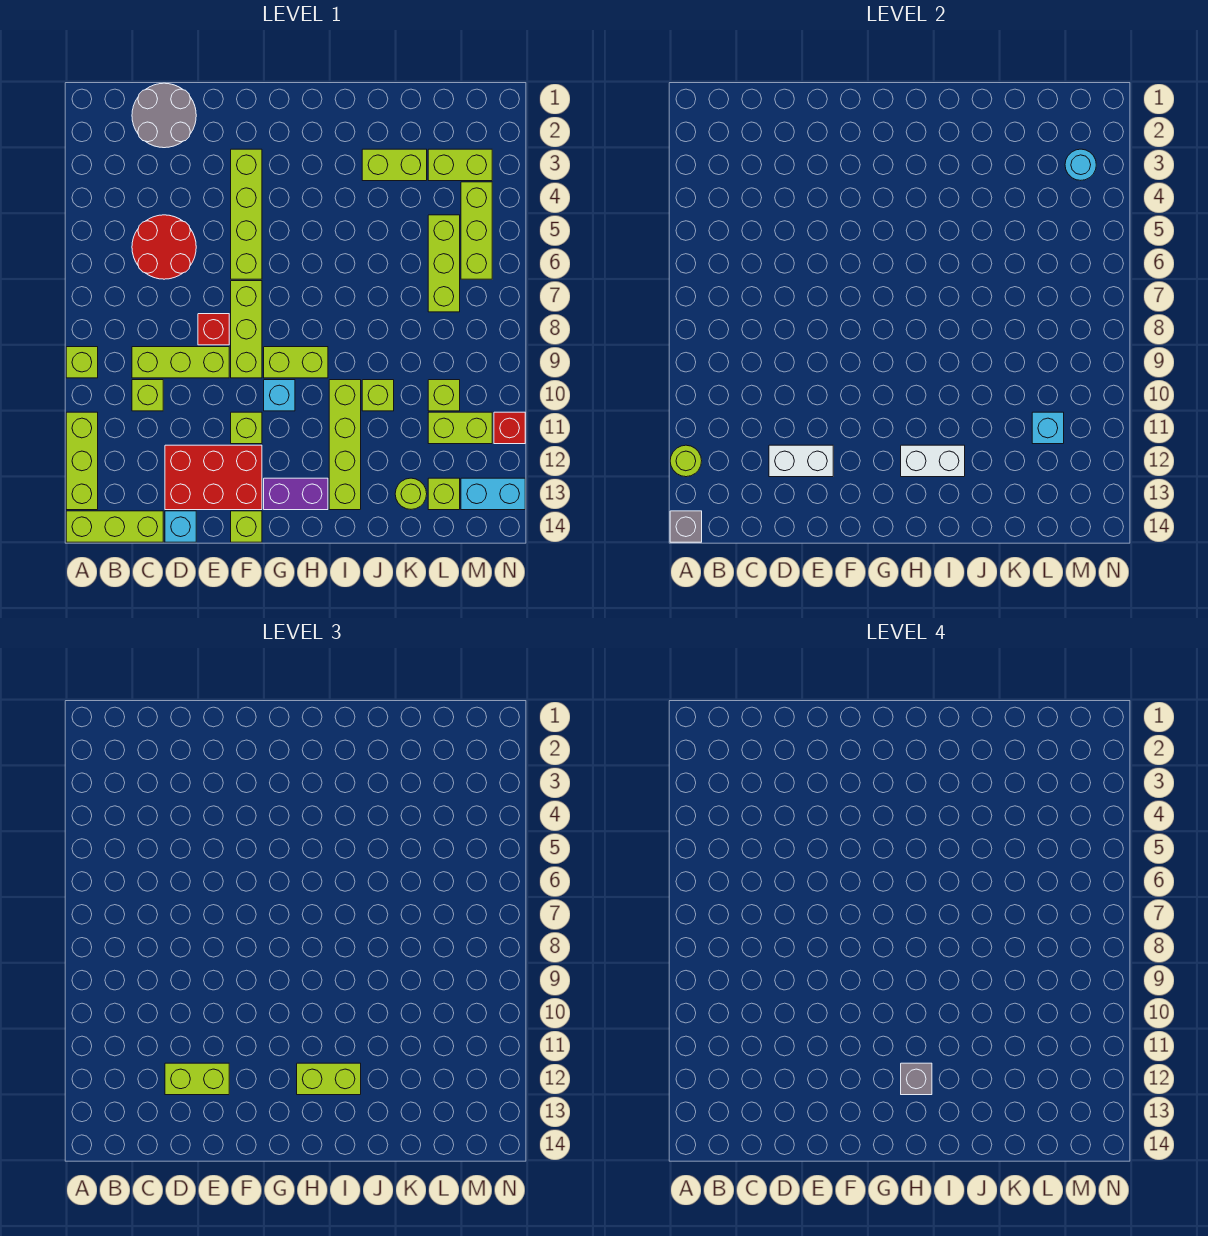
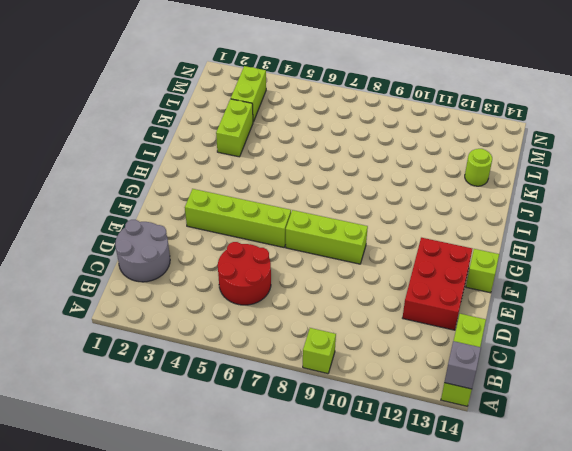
none -> lime 1x3 brick [66,412,98,510]
none -> lime 1x3 brick [132,347,229,378]
none -> lime 1x1 brick [132,380,163,411]
none -> cyan 1x1 brick [165,511,196,542]

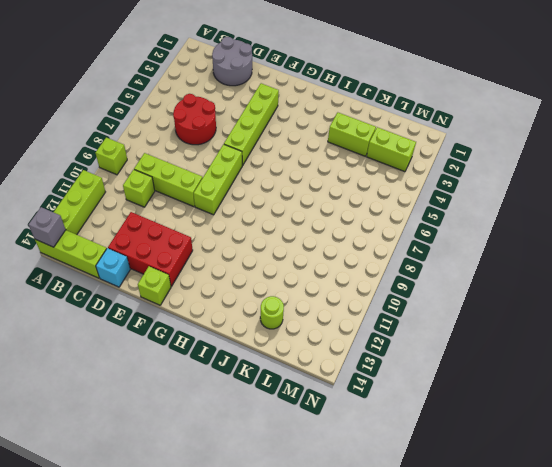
none -> red 1x1 brick [198,314,229,345]
none -> lime 1x1 brick [231,412,262,444]
none -> lime 1x2 brick [264,347,328,378]
none -> cyan 1x1 brick [264,380,295,411]

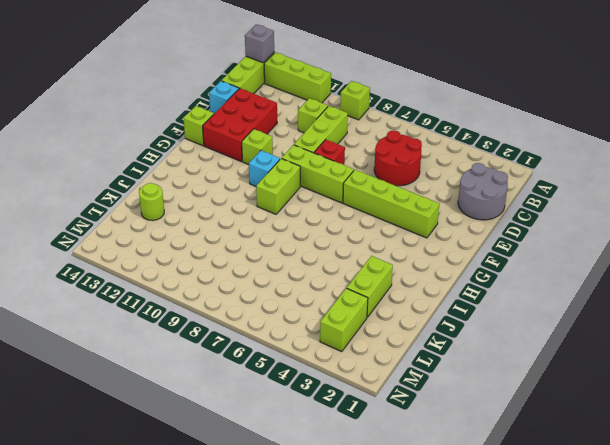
none -> purple 1x2 brick [264,478,328,510]
none -> lime 1x4 brick [329,380,361,510]
none -> lime 1x1 brick [362,380,394,411]
none -> lime 1x3 brick [428,215,460,312]

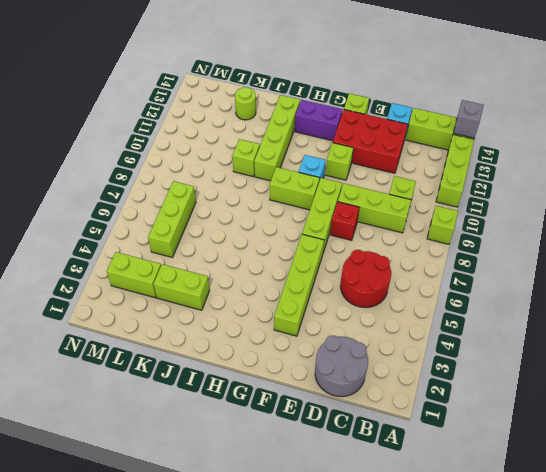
none -> lime 1x1 brick [428,380,460,411]
none -> lime 1x2 brick [428,412,492,444]
none -> lime 1x1 brick [428,478,460,510]
none -> lime 1x3 brick [461,182,492,279]

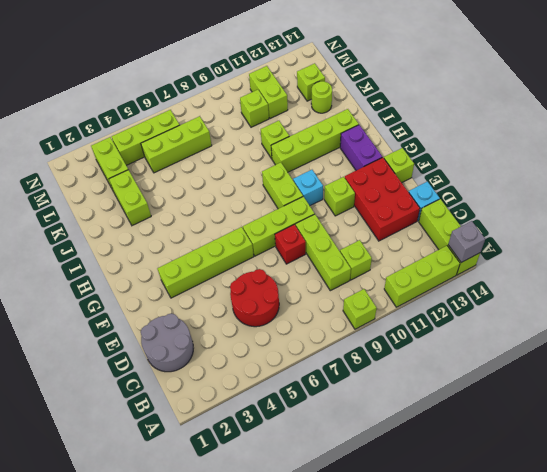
none -> cyan 1x2 brick [461,478,525,510]
none -> red 1x1 brick [494,412,525,444]
none -> lime 1x1 round brick [670,445,702,477]
none -> white 1x2 brick [769,445,833,477]

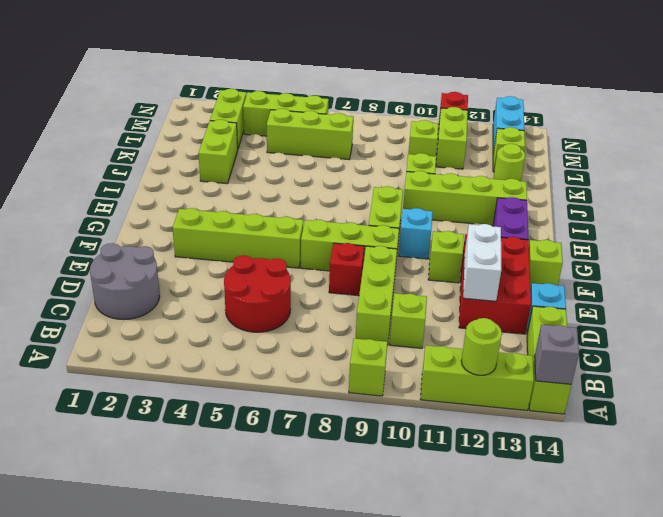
none -> white 1x2 brick [901,445,965,477]
none -> cyan 1x1 brick [1032,412,1064,444]
none -> cyan 1x1 round brick [1065,149,1096,180]
none -> lime 1x2 brick [165,1063,229,1095]

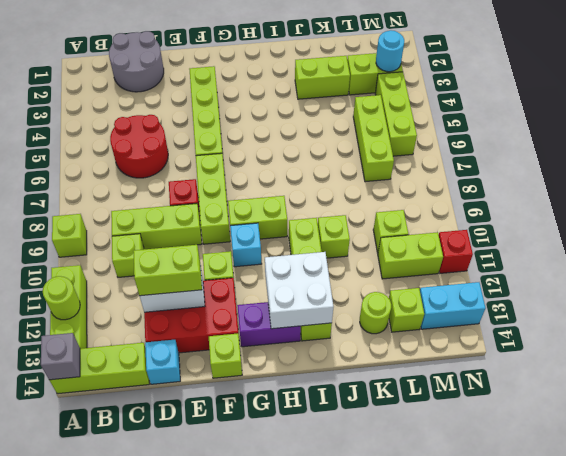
white 2x2 brick [265,252,333,329] -> white 1x2 brick [901,445,965,477]
none -> cyan 1x1 brick [1032,412,1064,444]
none -> lime 1x2 brick [297,1063,361,1095]
none -> grey 1x1 brick [901,1063,932,1095]

